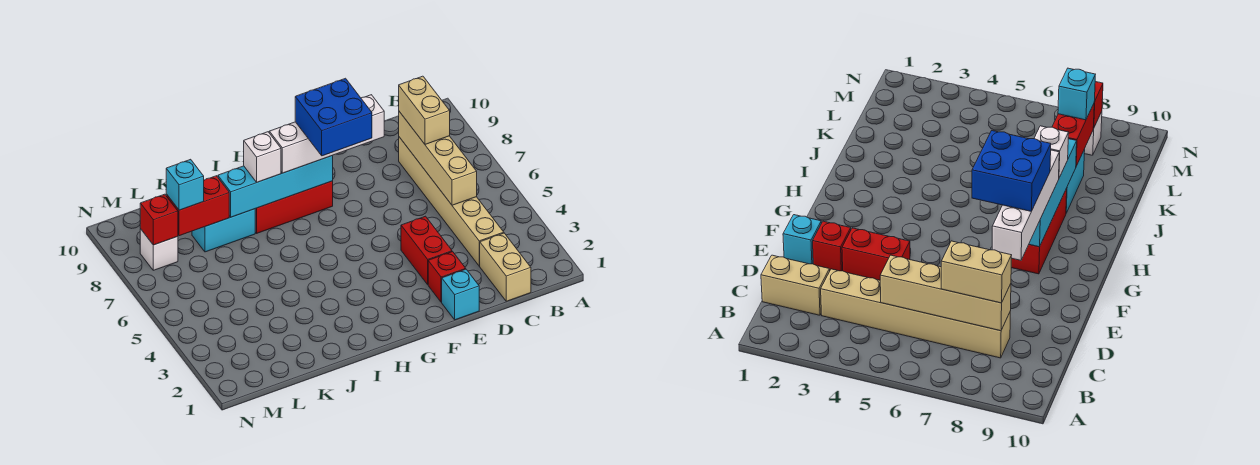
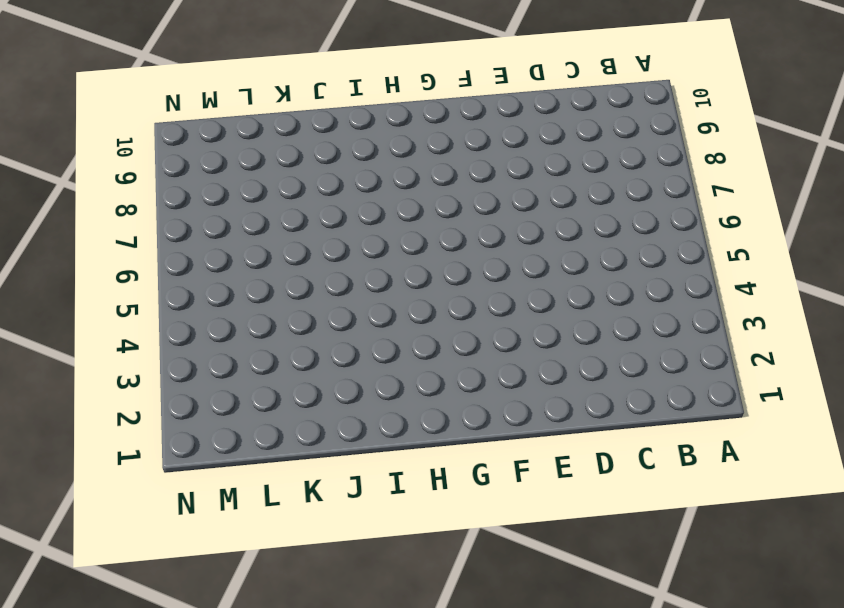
none -> tan 1x2 brick [480,233,531,301]
none -> tan 1x6 brick [399,137,504,266]
none -> cyan 1x1 brick [442,269,479,320]

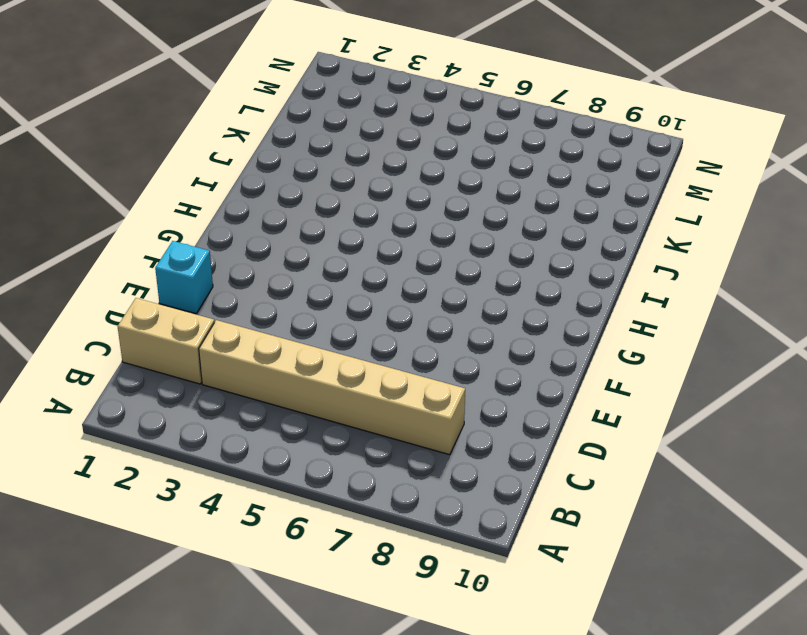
none -> red 1x1 brick [428,252,466,302]
none -> red 1x2 brick [401,216,452,284]
none -> red 1x3 brick [255,181,333,233]

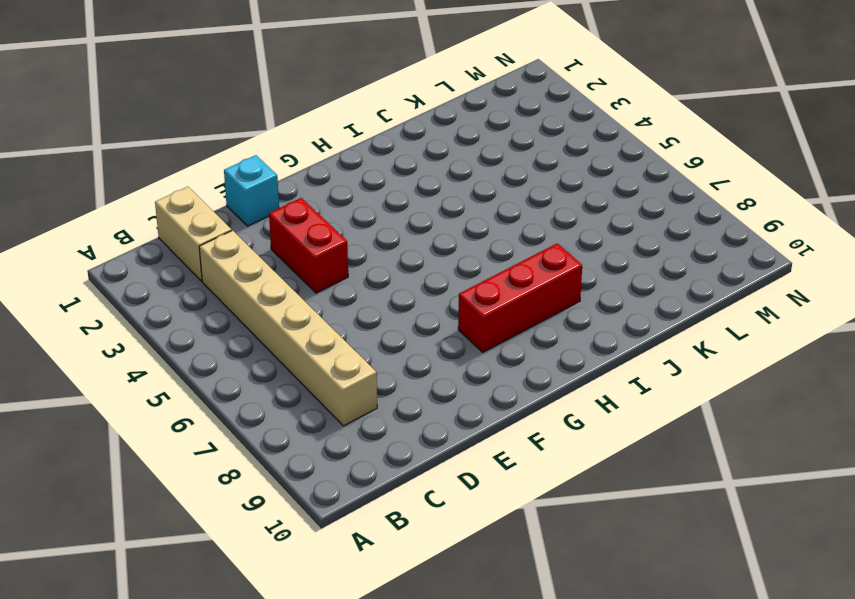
none -> red 1x1 brick [428,252,466,302]
none -> cyan 1x2 brick [192,209,255,252]
none -> white 1x1 brick [140,229,178,270]

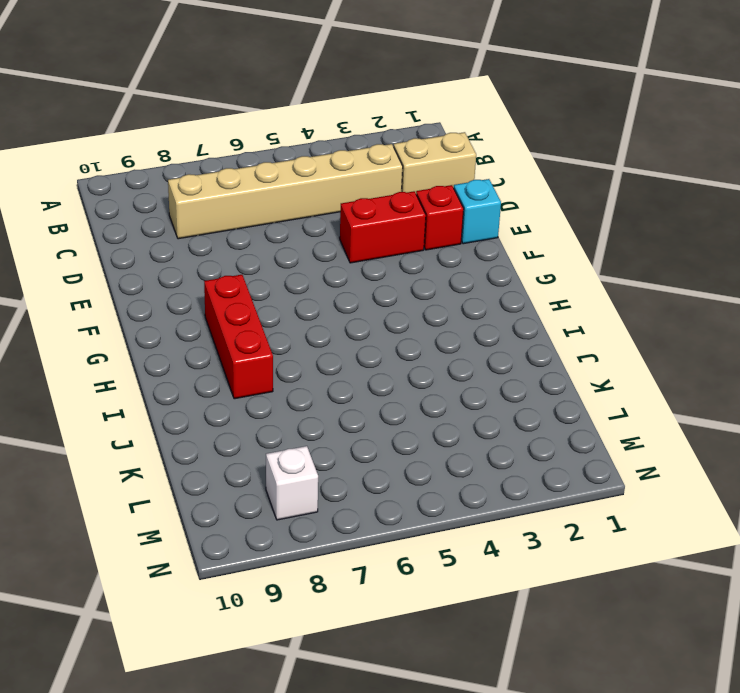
none -> cyan 1x2 brick [192,209,255,252]
none -> tan 1x4 brick [399,112,477,205]
none -> cyan 1x4 brick [218,156,333,217]

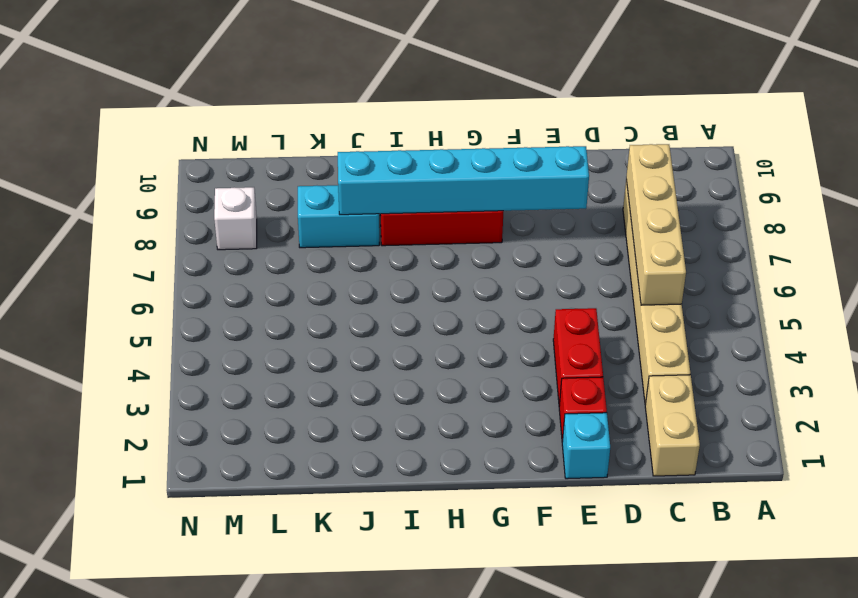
cyan 1x6 brick [338,146,589,215] -> cyan 1x4 brick [218,156,333,217]
none -> red 1x2 brick [166,176,229,236]
none -> red 1x1 brick [140,194,178,245]
none -> tan 1x2 brick [399,76,450,144]

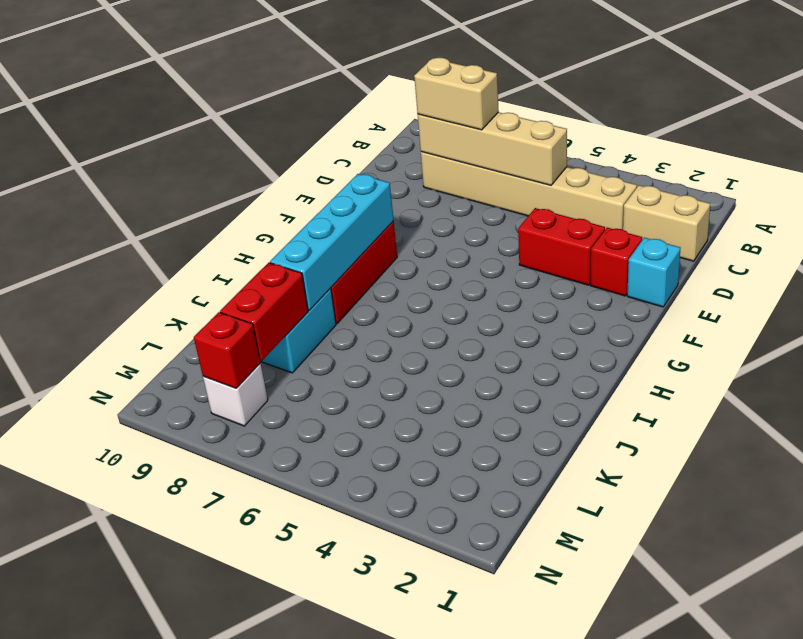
none -> white 1x4 brick [269,95,384,173]
none -> white 1x1 brick [244,132,281,182]
none -> cyan 1x1 brick [166,159,204,210]

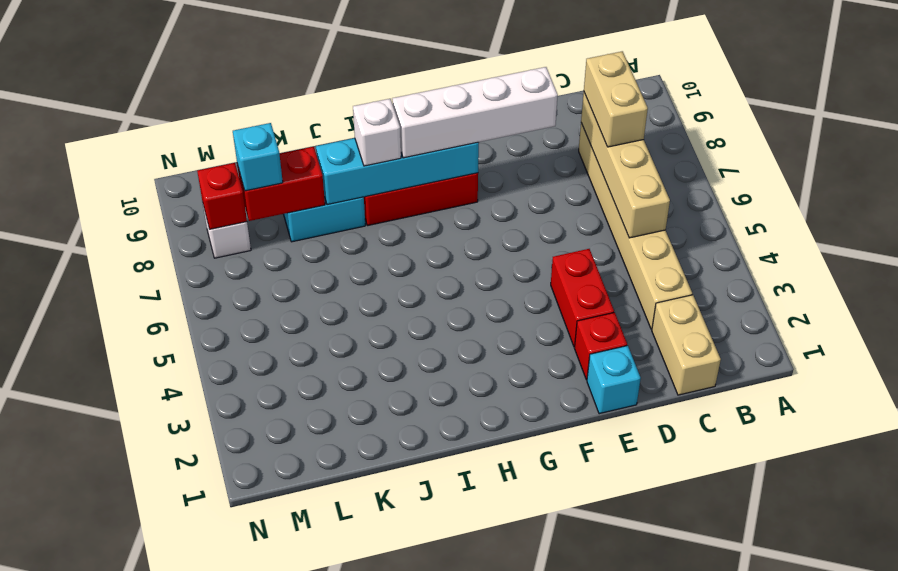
none -> blue 2x2 brick [295,78,372,156]

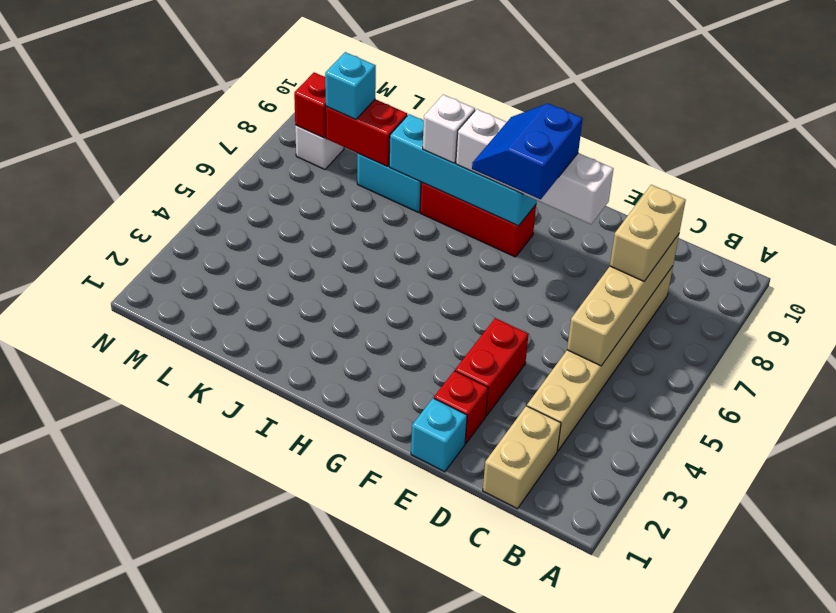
blue 2x2 slope [472,104,583,199] -> blue 2x2 brick [295,78,372,156]

